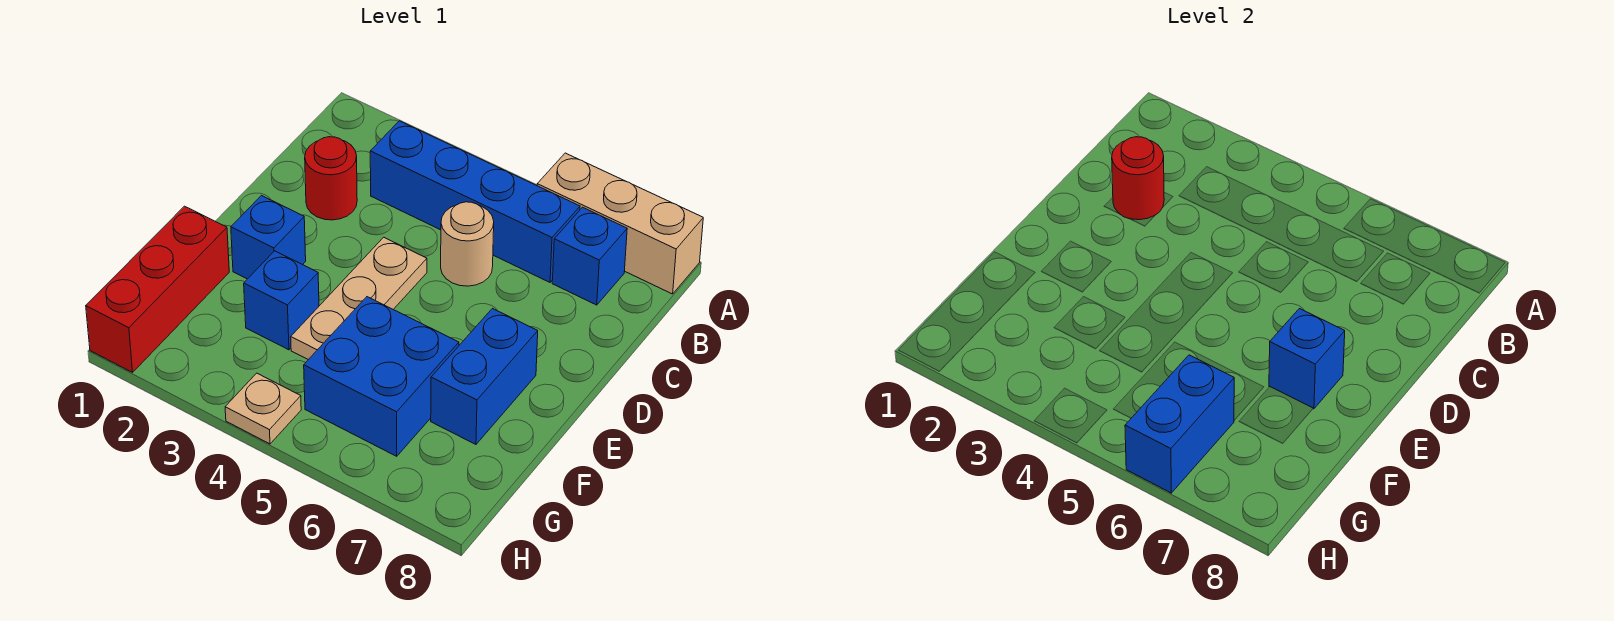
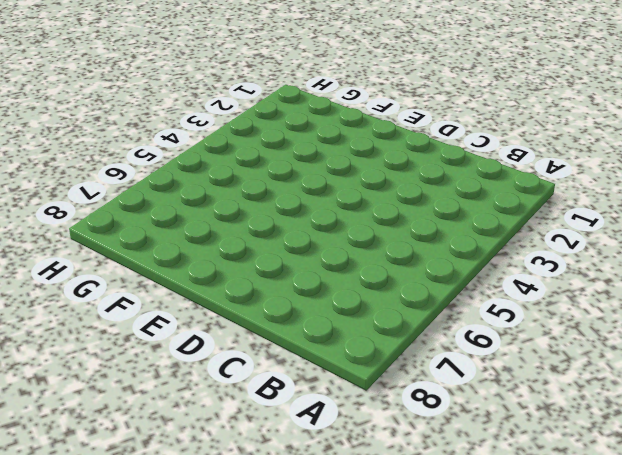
none -> tan 1x3 brick [537,153,703,294]
none -> blue 1x4 brick [370,121,580,282]
none -> blue 1x1 brick [552,207,627,305]

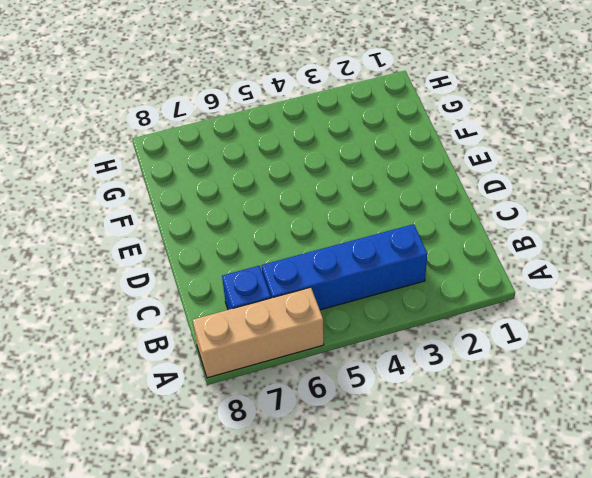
none -> red 1x1 round brick [305,137,357,220]
none -> tan 1x1 round brick [441,202,494,286]
none -> tan 1x3 plate [291,237,427,360]

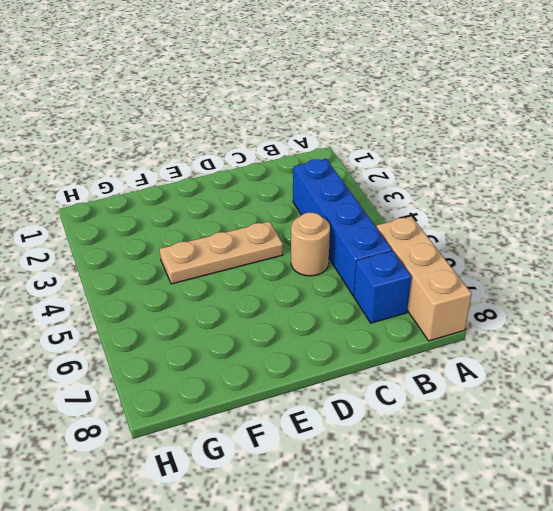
none -> red 1x1 round brick [305,137,357,220]
none -> blue 1x1 brick [231,196,306,279]
none -> blue 1x2 brick [431,309,538,444]

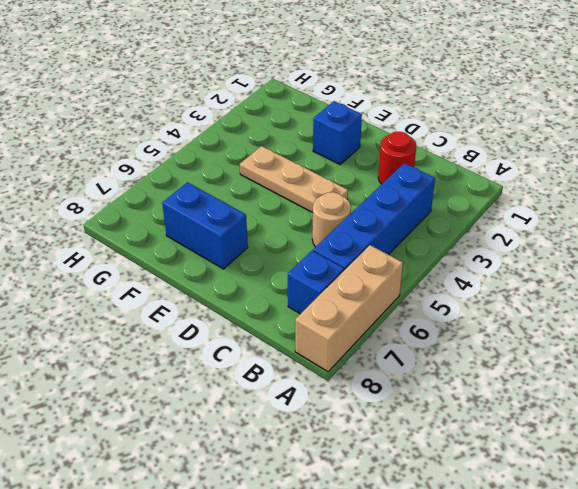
none -> red 1x3 brick [86,206,229,372]
none -> blue 1x1 brick [244,251,319,350]
none -> blue 2x2 brick [304,297,459,456]

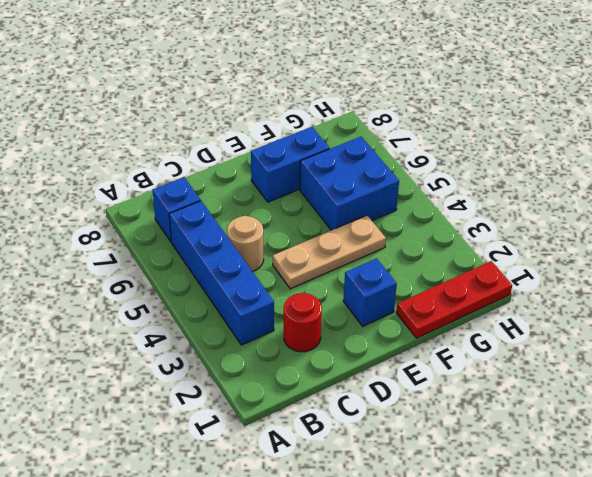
red 1x3 plate [396,261,512,338] -> red 1x3 brick [86,206,229,372]
none -> tan 1x3 brick [537,153,703,294]
none -> blue 1x1 brick [244,251,319,350]
none -> tan 1x1 plate [225,373,301,444]

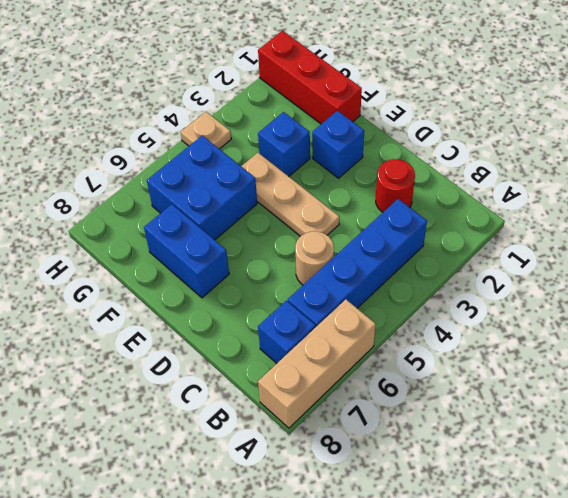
none -> red 1x1 round brick [1112,137,1164,220]
none -> blue 1x1 brick [1269,309,1345,409]
none -> blue 1x2 brick [1125,355,1234,493]

